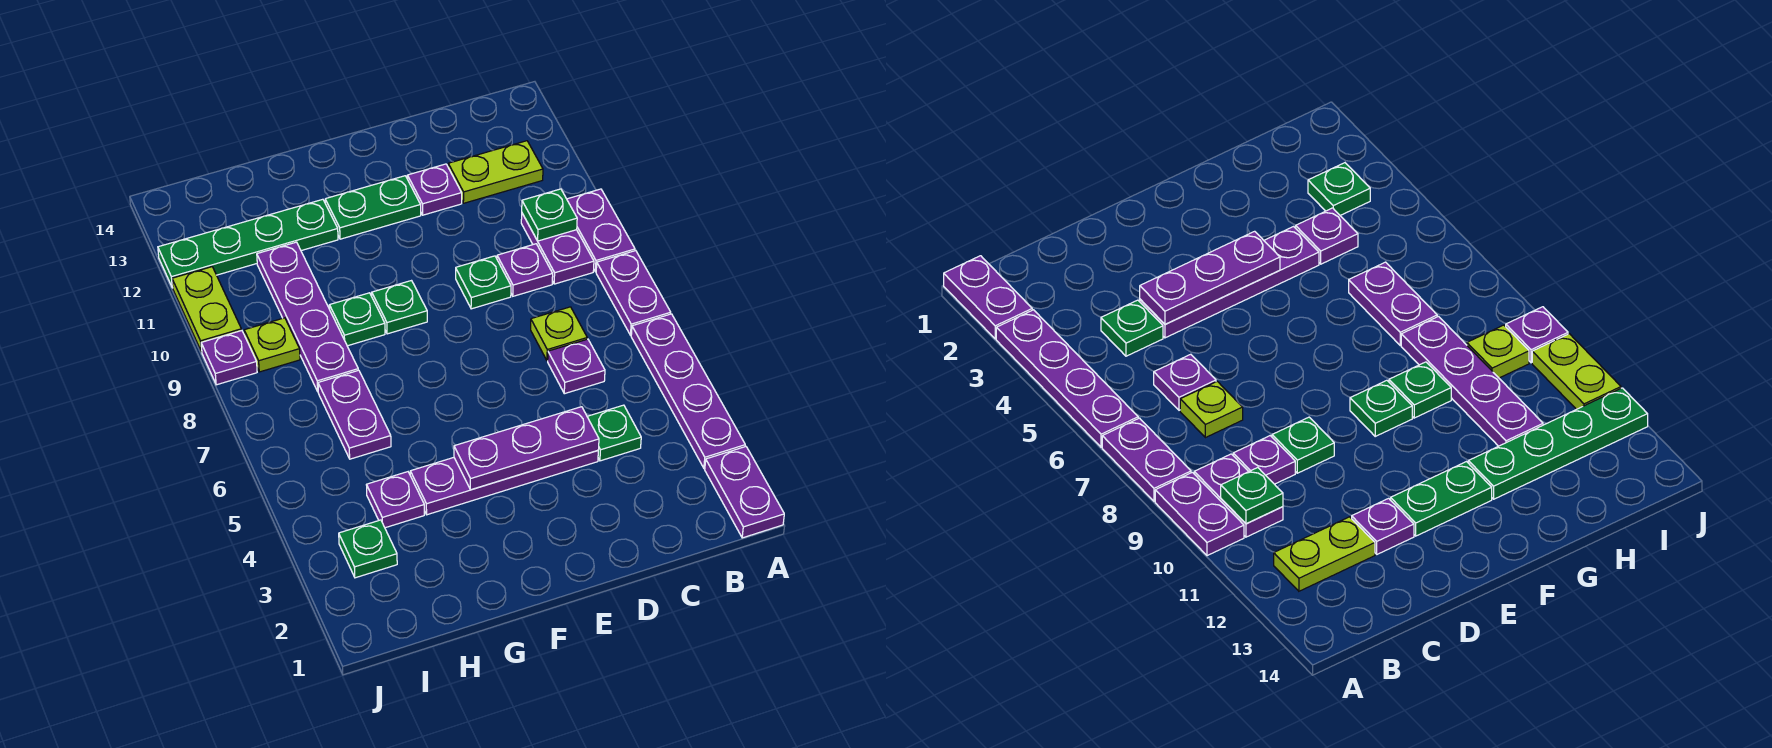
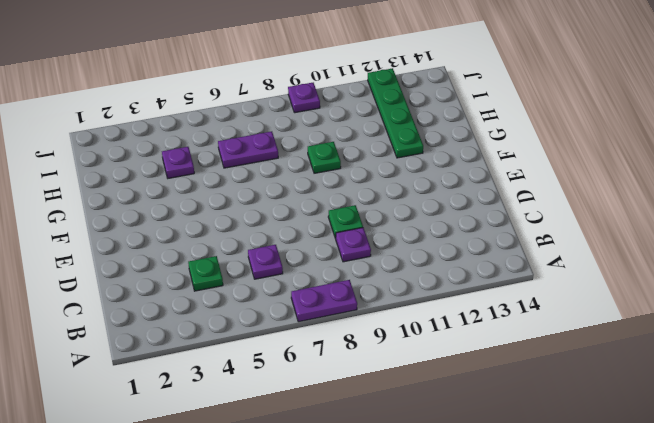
none -> purple 1x2 plate [705,446,784,538]
none -> purple 1x4 plate [631,314,745,468]
none -> purple 1x2 plate [567,189,635,272]

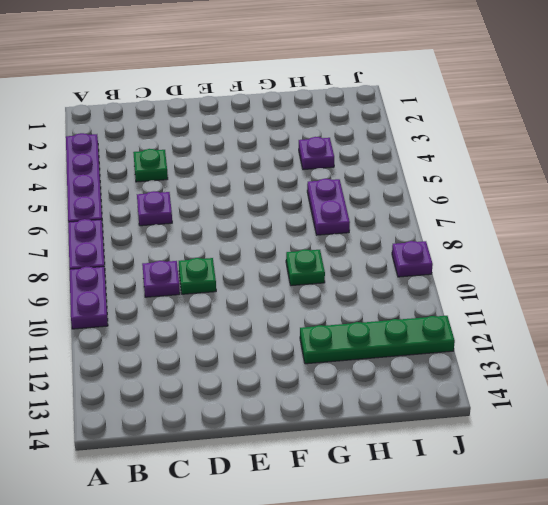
none -> purple 1x2 plate [705,446,784,538]
none -> purple 1x2 plate [521,214,594,284]
none -> lime 1x2 plate [448,141,543,203]

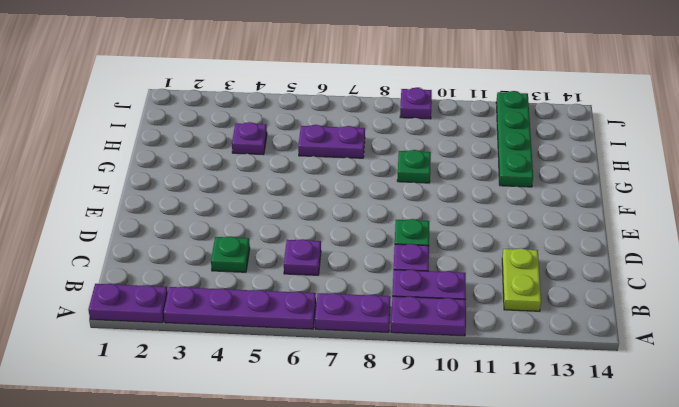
none -> lime 1x1 plate [531,307,587,361]
none -> purple 1x4 plate [410,451,598,515]
none -> purple 1x1 plate [407,164,462,215]

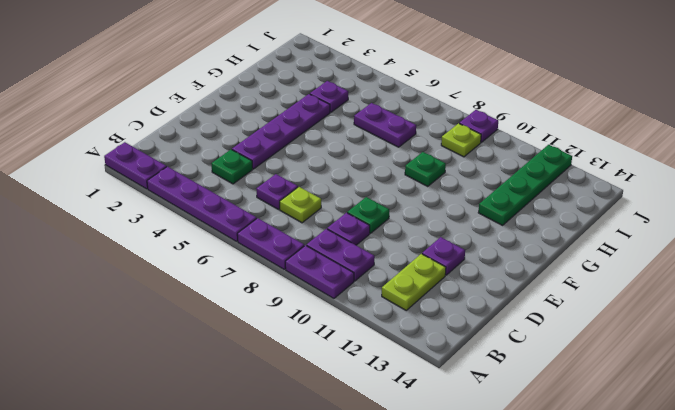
none -> green 1x2 plate [325,176,421,239]
none -> green 1x1 plate [372,281,427,334]
none -> purple 1x4 plate [257,242,358,391]

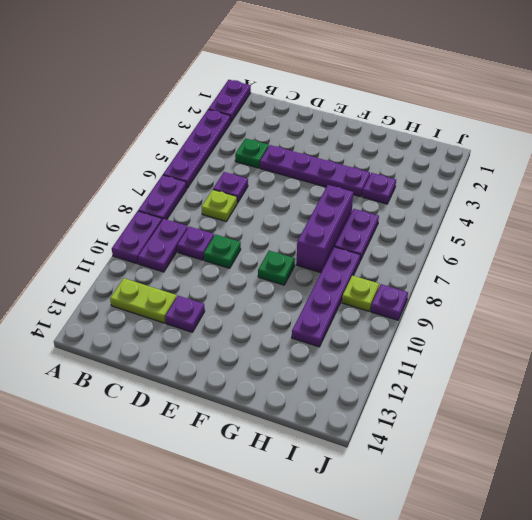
purple 1x3 brick [297,185,353,273] -> none
none -> green 1x2 plate [325,176,421,239]
none -> green 1x1 plate [329,293,385,346]
none -> green 1x4 plate [158,199,338,288]

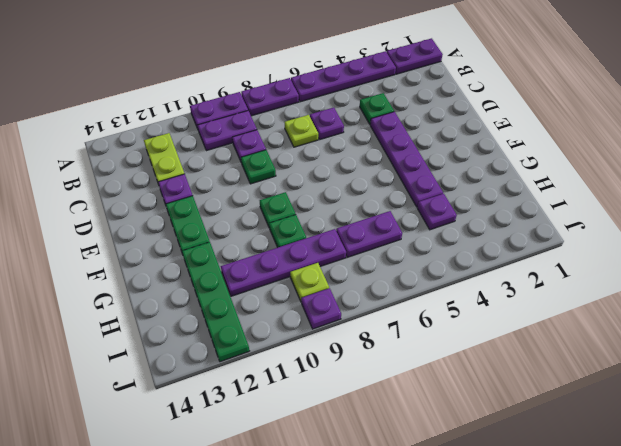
none -> green 1x1 plate [339,520,397,578]
none -> lime 1x2 plate [172,267,241,352]
none -> green 1x1 plate [522,189,577,241]

